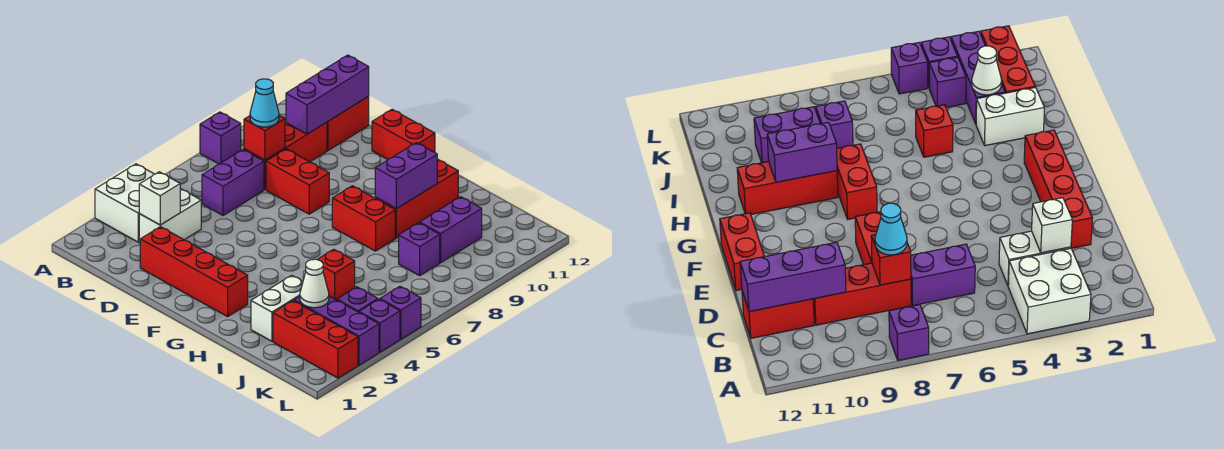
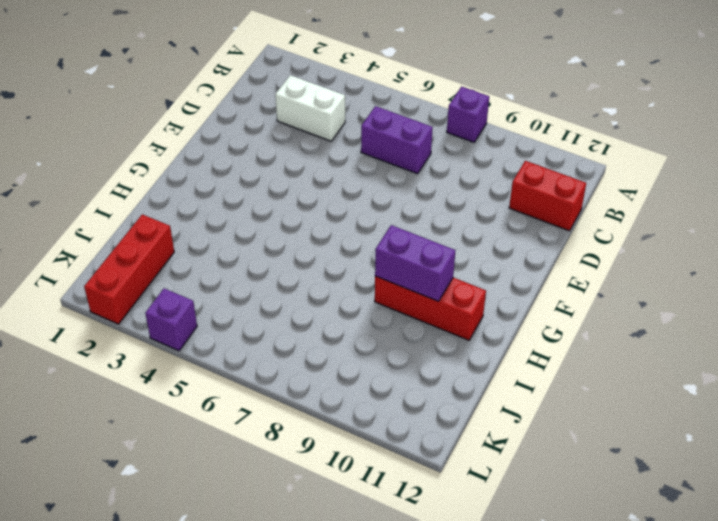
none -> white 2x2 brick [95,164,154,242]
none -> red 1x3 brick [244,122,327,190]
none -> red 1x4 brick [140,227,248,317]

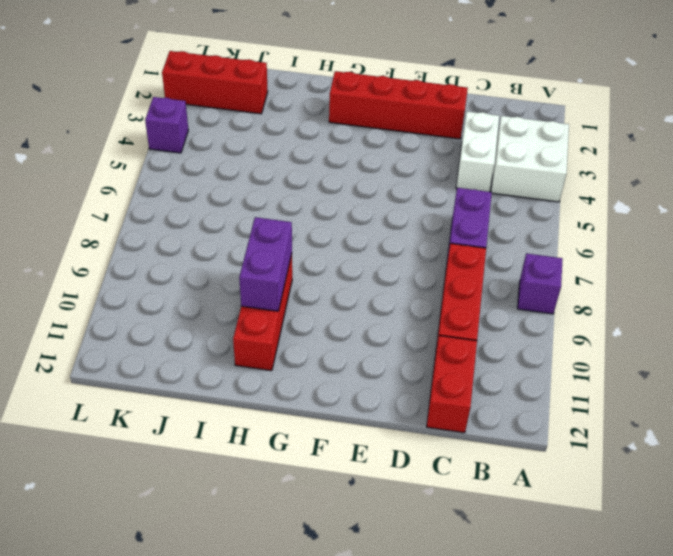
none -> red 1x2 brick [266,149,329,214]
none -> red 1x2 brick [372,109,435,159]
none -> red 1x2 brick [332,186,395,251]

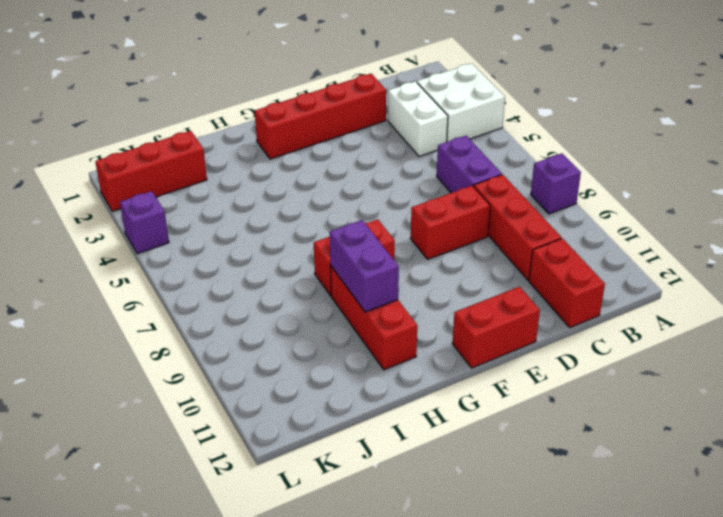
none -> white 1x2 brick [251,275,303,341]
none -> red 1x1 brick [317,249,355,300]
none -> purple 1x3 brick [294,296,379,365]

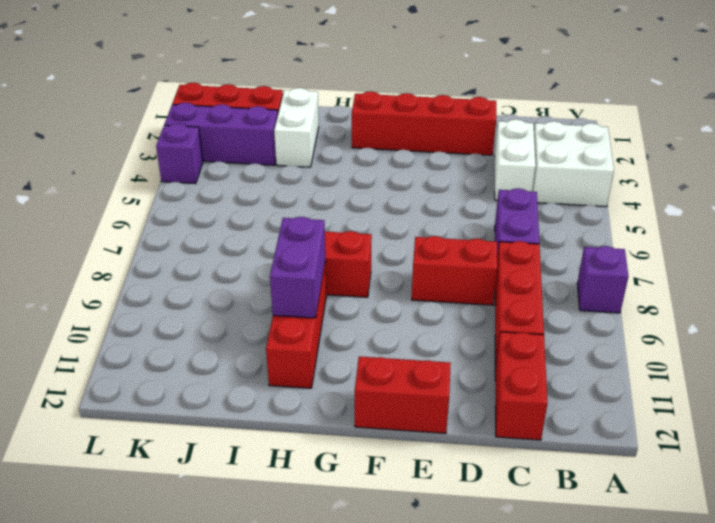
none -> red 1x1 brick [317,249,355,300]
none -> purple 1x1 brick [399,223,440,276]
none -> purple 1x2 brick [420,197,482,263]

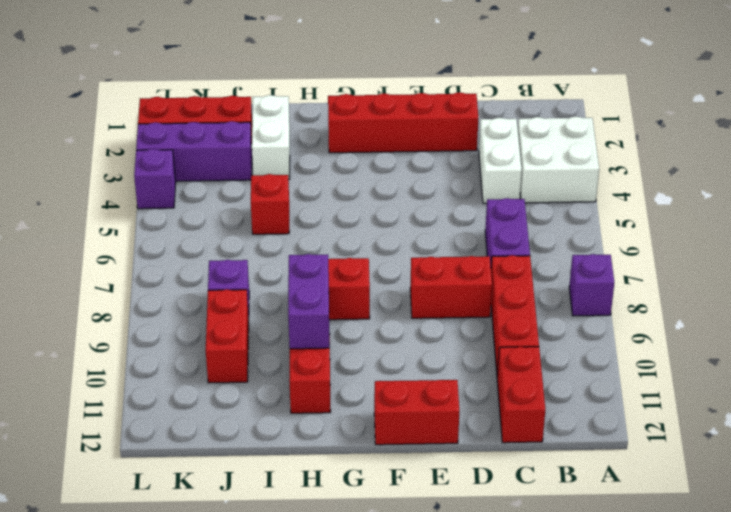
red 1x2 brick [206,289,249,383] -> purple 1x2 brick [420,197,482,263]
none -> purple 1x1 brick [337,287,378,312]
none -> purple 1x1 brick [380,286,421,339]
none -> white 1x1 brick [139,172,180,225]

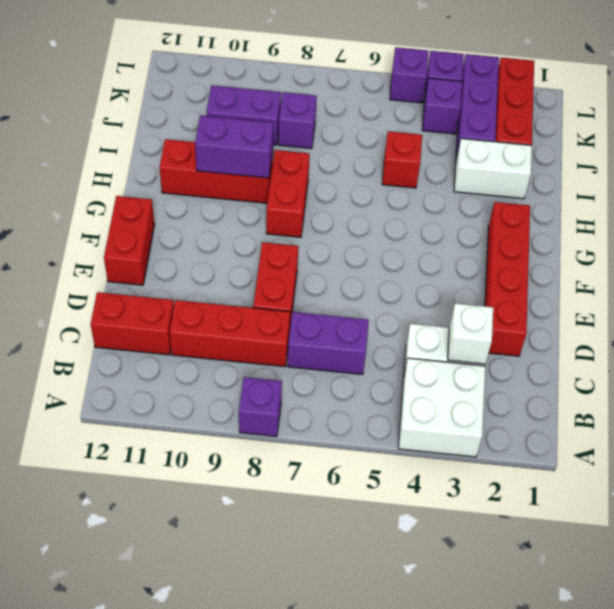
none -> red 1x1 brick [244,116,285,160]
none -> purple 1x3 brick [286,55,369,134]
none -> white 1x1 cone [300,259,329,308]

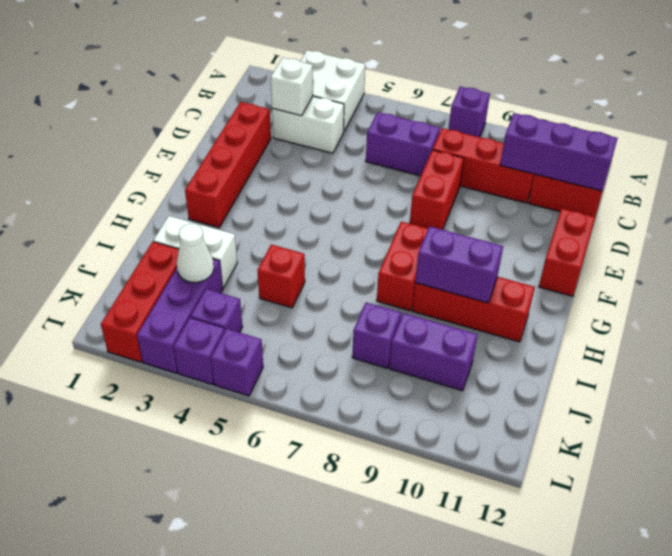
none -> red 1x1 brick [244,116,285,160]
none -> cyan 1x1 cone [250,79,279,127]

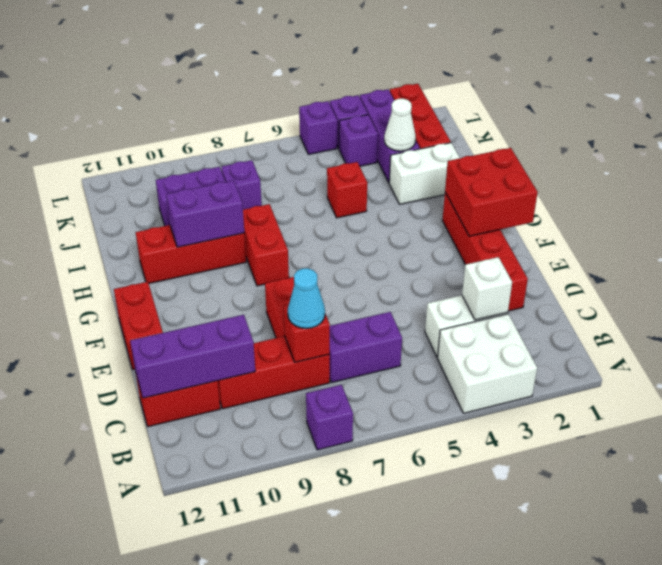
red 2x2 brick [445,148,538,236] -> none

